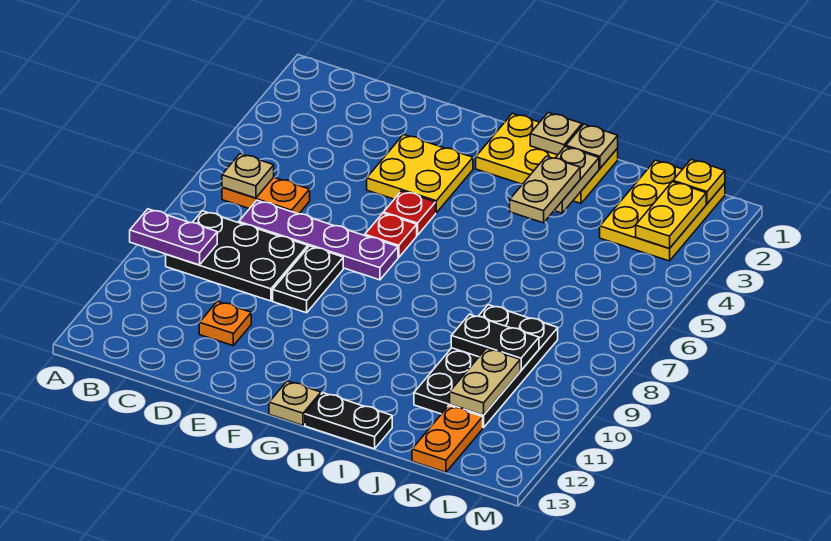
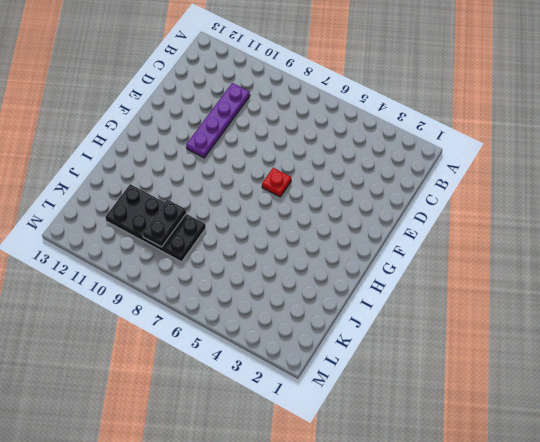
purple 1x4 plate [186,83,250,158] -> purple 1x4 plate moved to [239,200,398,280]
none -> orange 1x2 plate [222,177,310,214]
none -> black 2x3 plate [166,211,308,301]
none -> orange 1x1 plate [199,301,251,345]

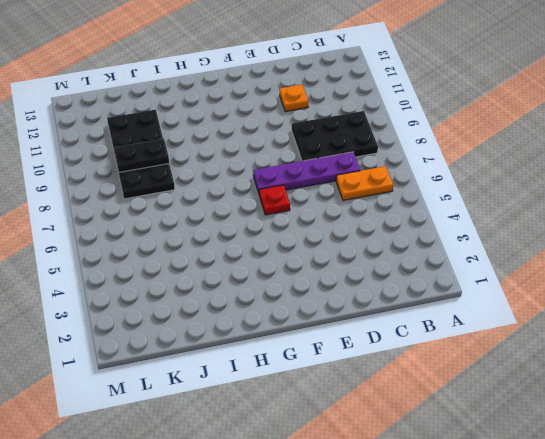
none -> yellow 2x2 plate [367,135,473,213]
none -> black 1x2 plate [273,246,343,313]
none -> red 1x1 plate [384,191,436,235]

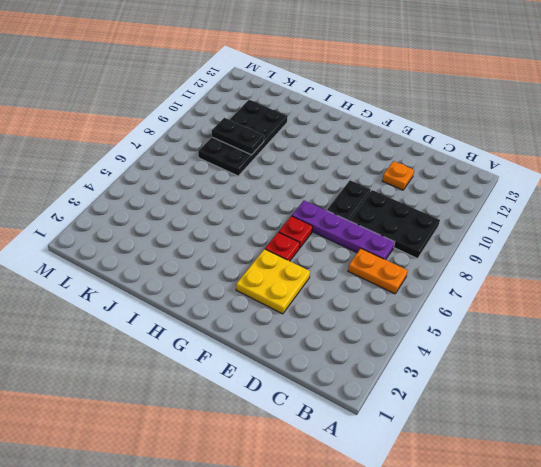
none -> yellow 2x3 plate [476,113,618,203]
none -> tan 1x1 plate [269,381,321,425]
none -> black 1x2 plate [305,393,392,449]

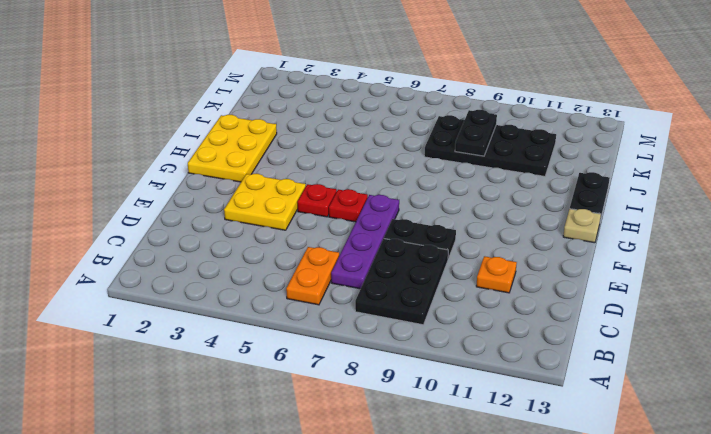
none -> yellow 2x3 plate [600,160,725,261]
none -> orange 1x2 plate [412,406,483,472]
none -> purple 1x2 plate [130,209,217,265]

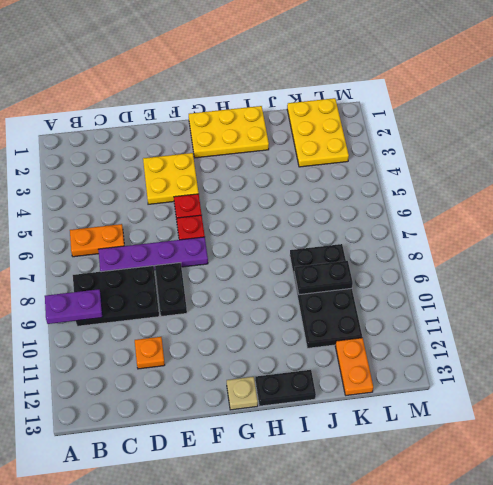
none -> tan 1x1 plate [222,154,274,198]
none -> tan 1x1 plate [530,113,582,155]
none -> tan 1x1 plate [566,124,618,169]

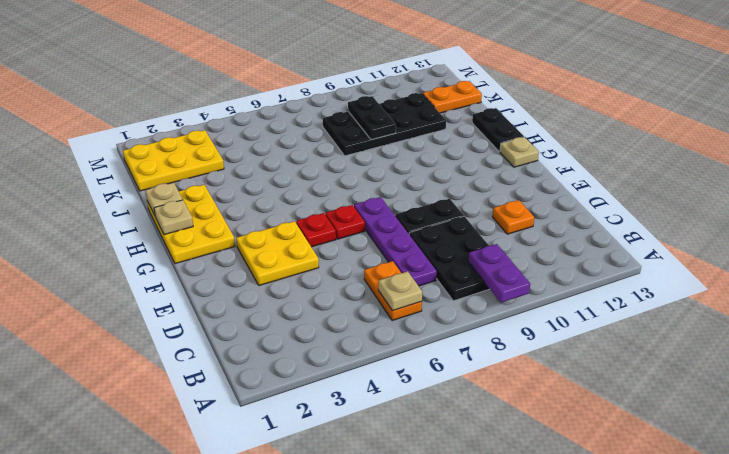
none -> tan 1x2 plate [554,147,599,213]
none -> tan 1x2 plate [450,348,520,415]
none -> yellow 1x1 plate [673,159,725,204]

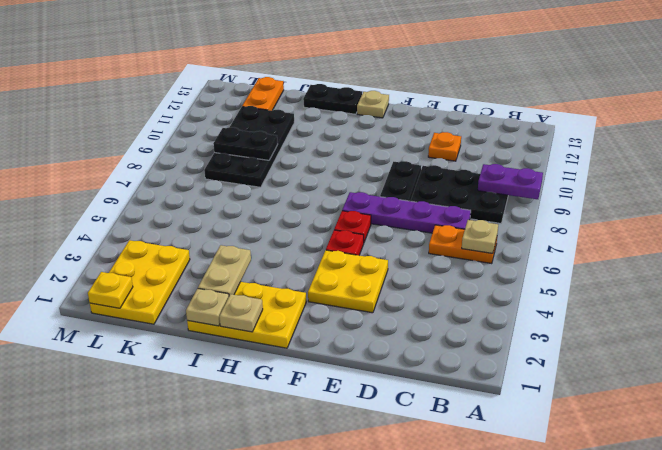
none -> tan 1x2 plate [450,348,520,415]
none -> yellow 1x2 plate [636,182,706,248]
none -> tan 1x2 plate [510,156,580,223]

